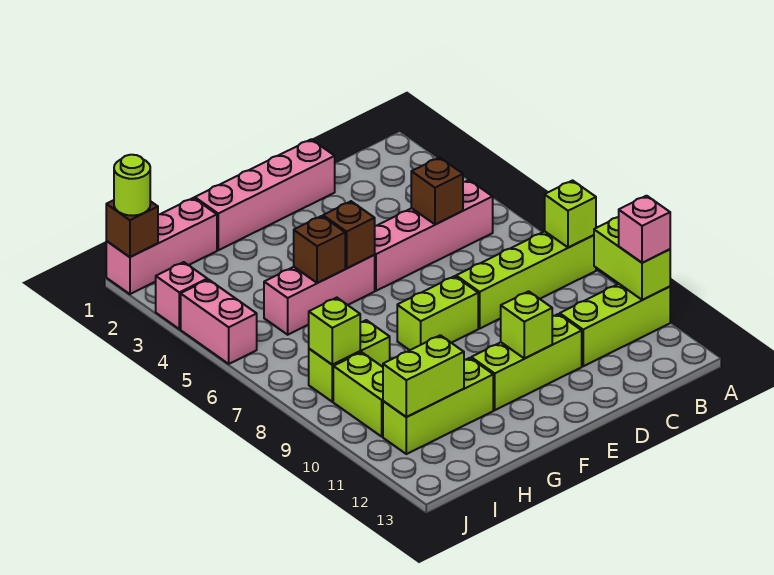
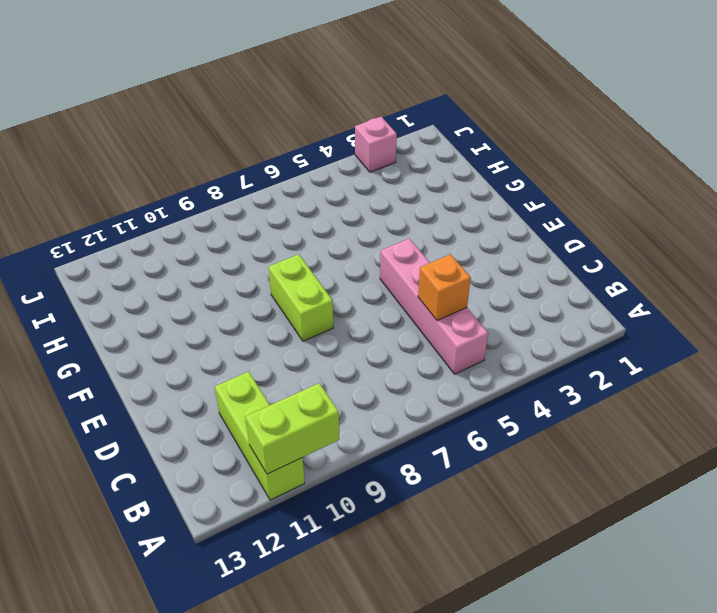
orange 1x1 brick [418,254,471,321] -> brown 1x1 brick [411,157,463,224]
none -> lime 1x4 brick [456,231,596,328]
none -> pink 1x4 brick [195,139,335,250]
none -> lime 1x3 brick [471,314,582,410]

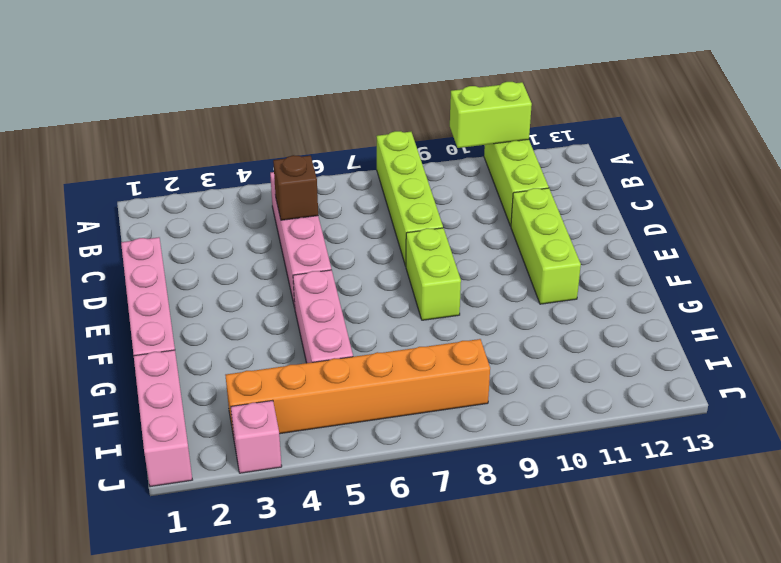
orange 1x6 brick [225,339,490,437] -> lime 1x2 brick [309,320,390,402]
none -> lime 1x3 brick [383,358,493,454]
none -> lime 1x2 brick [333,352,383,436]
none -> pink 1x2 brick [181,280,257,364]

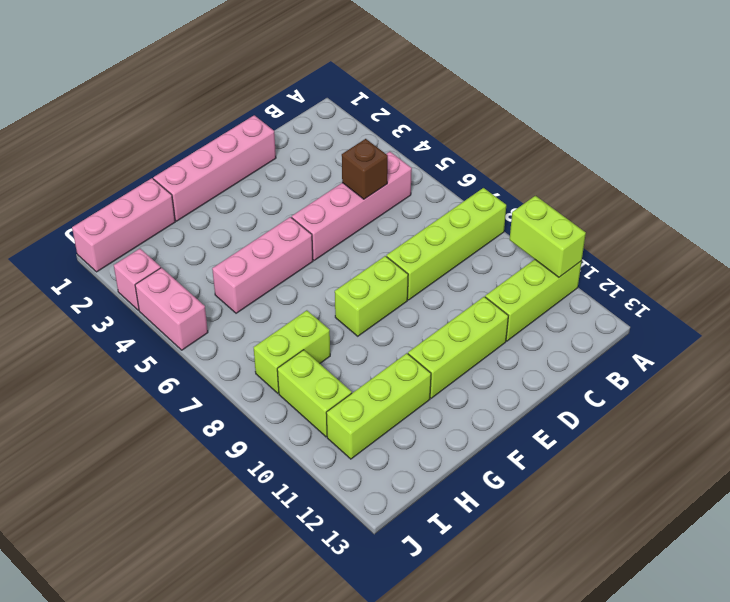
none -> lime 1x1 brick [545,181,596,248]
none -> lime 1x1 brick [501,291,552,359]
none -> brown 1x1 brick [323,201,375,268]

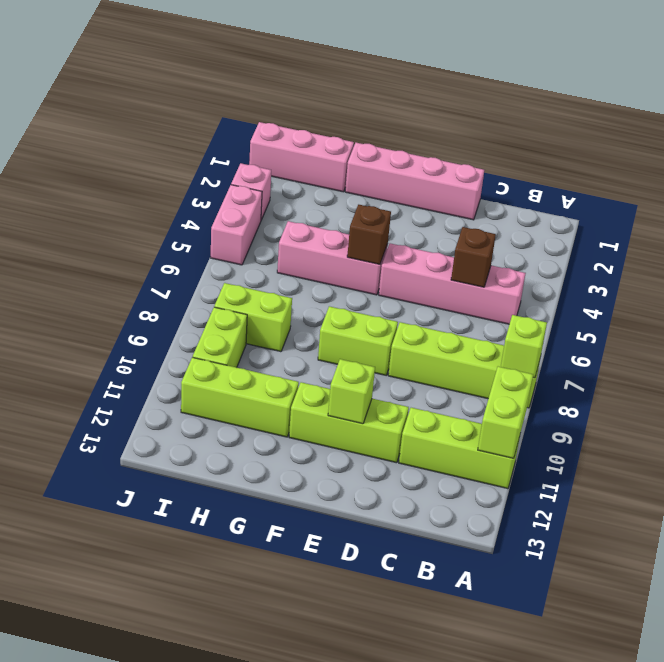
none -> brown 1x1 brick [294,216,345,283]
none -> lime 1x2 brick [383,335,464,417]
none -> lime 1x1 brick [309,298,360,365]

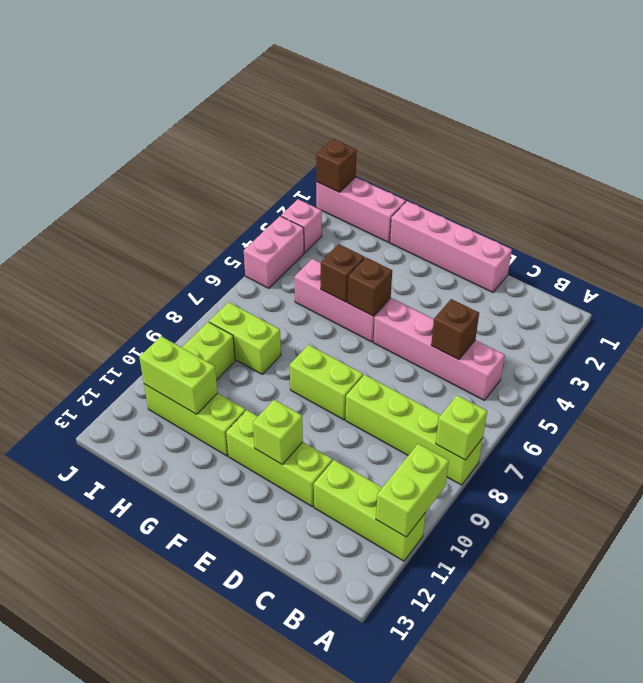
none -> lime 1x1 brick [309,298,360,365]
none -> pink 1x1 brick [619,196,670,263]
none -> lime 1x1 round brick [114,155,150,216]

